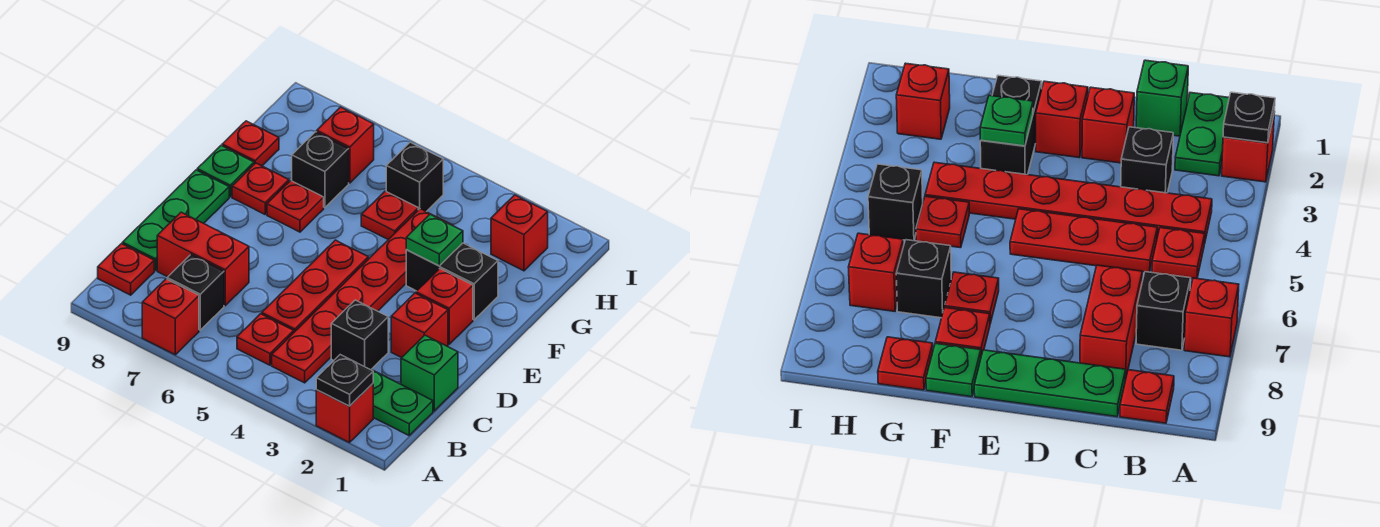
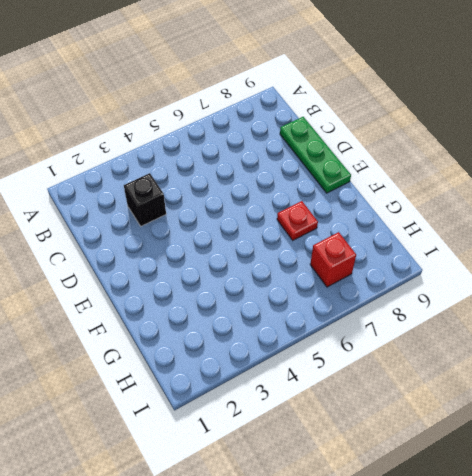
none -> red 1x1 brick [316,384,373,443]
none -> red 1x1 brick [142,279,199,355]
none -> green 1x2 plate [366,367,433,435]

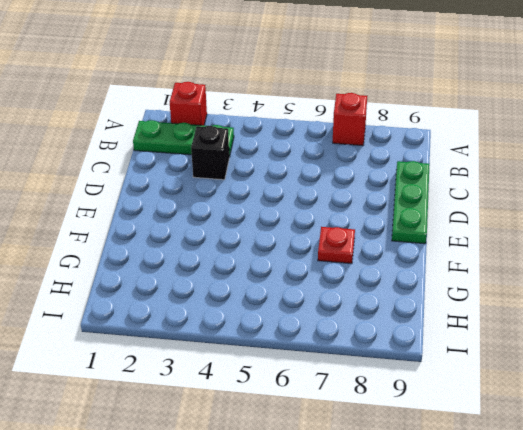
green 1x3 plate [133,120,234,156] -> green 1x2 plate [366,367,433,435]
none -> red 1x6 plate [272,209,453,383]
none -> red 1x1 plate [237,314,294,365]
none -> black 1x1 brick [167,255,224,330]

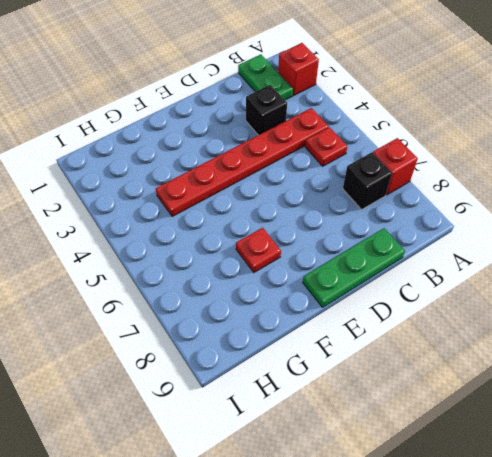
none -> red 1x1 plate [98,244,154,295]
none -> green 1x1 brick [401,335,458,411]
none -> red 1x3 plate [262,240,369,332]

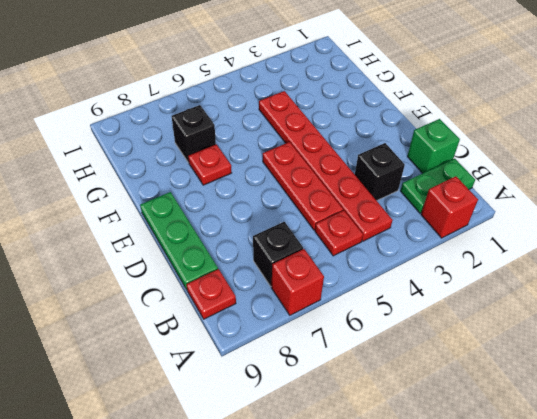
none -> red 1x2 brick [157,212,249,306]
none -> red 1x1 brick [391,293,448,358]
none -> red 1x1 brick [416,269,473,344]

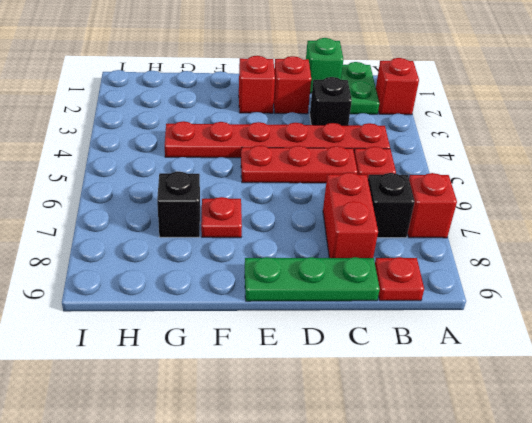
none -> black 1x2 brick [406,243,498,320]
none -> red 1x1 plate [232,163,289,214]
none -> green 1x1 plate [197,146,254,197]

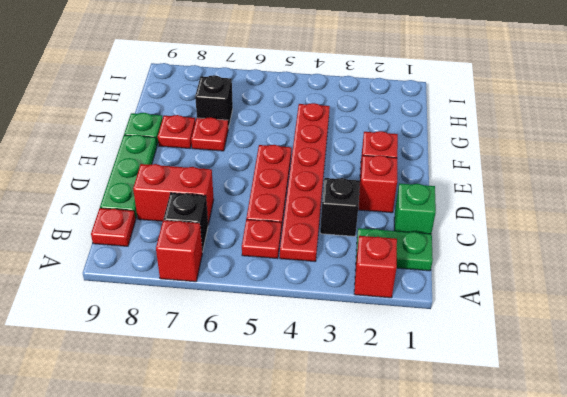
none -> black 1x2 brick [406,243,498,320]
none -> red 1x1 plate [361,191,418,240]
none -> red 1x1 plate [222,121,279,166]

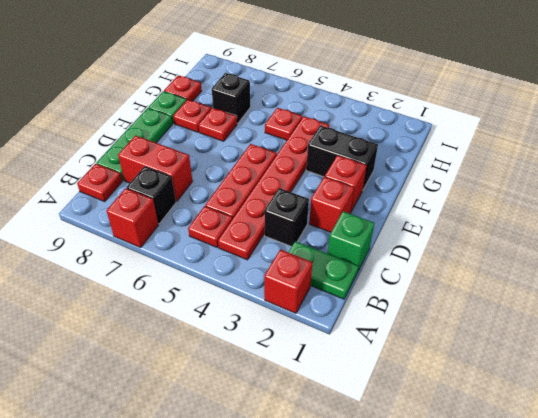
none -> red 1x1 brick [491,195,548,271]
none -> black 1x1 brick [386,142,443,212]
none -> red 1x1 brick [317,107,374,183]

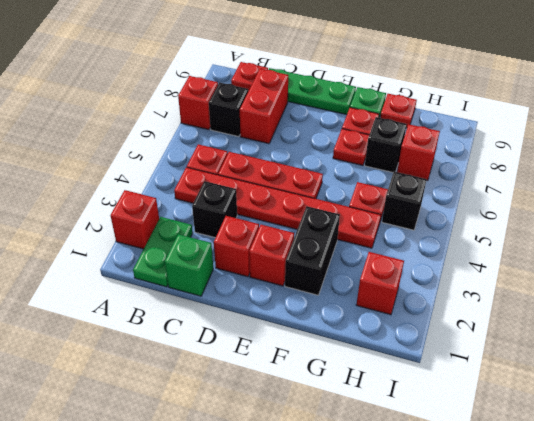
none -> black 1x1 plate [316,355,373,406]
none -> green 1x1 plate [406,214,463,266]

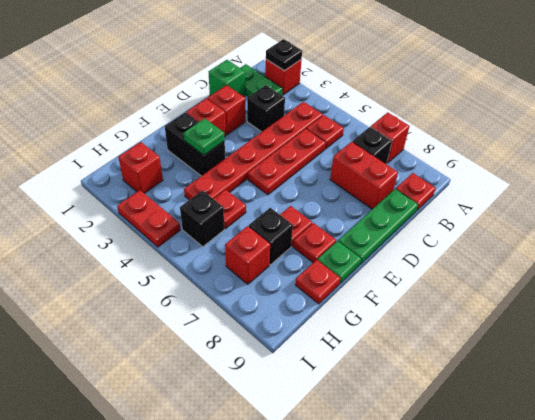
red 1x2 plate [117,190,180,247] -> none

